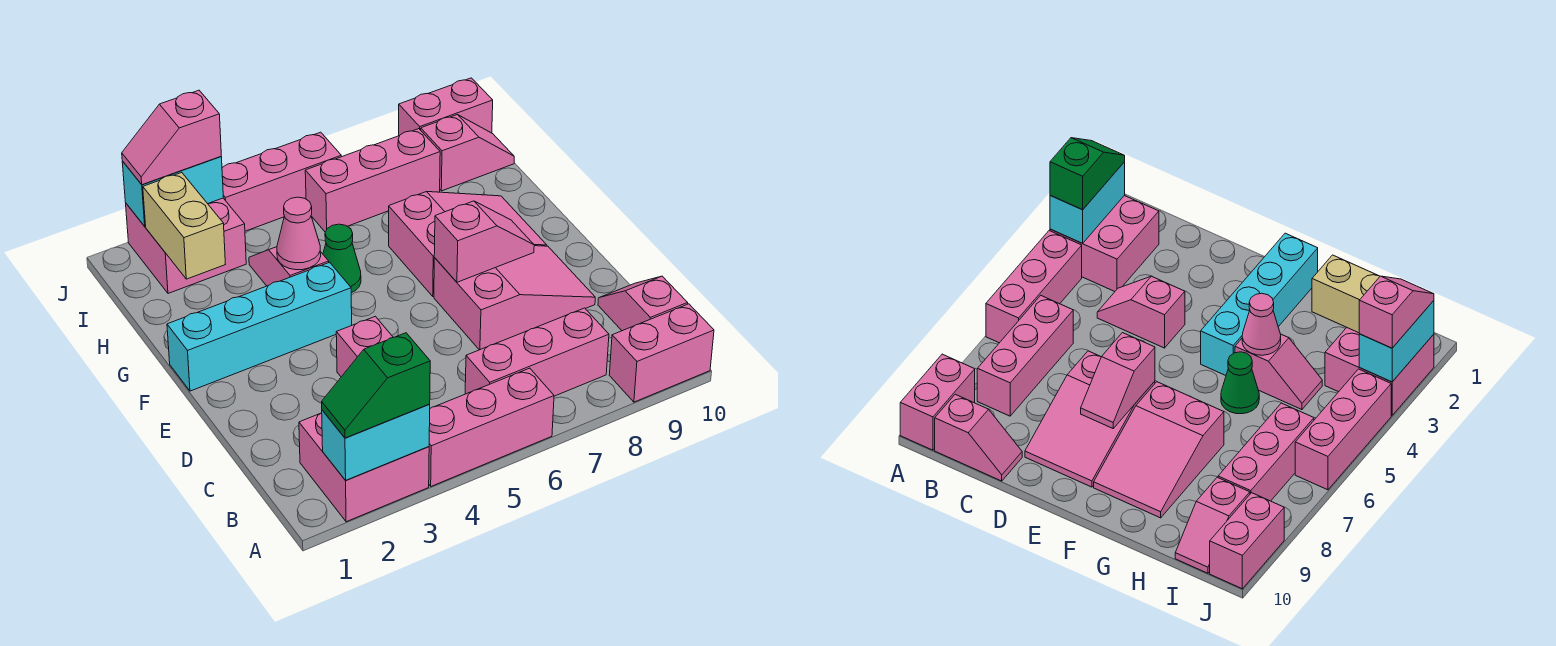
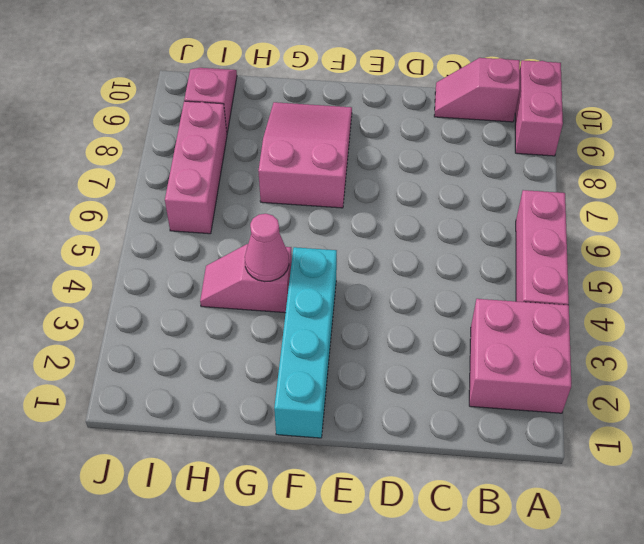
none -> pink 1x3 brick [465,308,609,396]
none -> pink 1x2 slope [336,316,393,377]
none -> pink 2x3 slope [434,246,595,350]

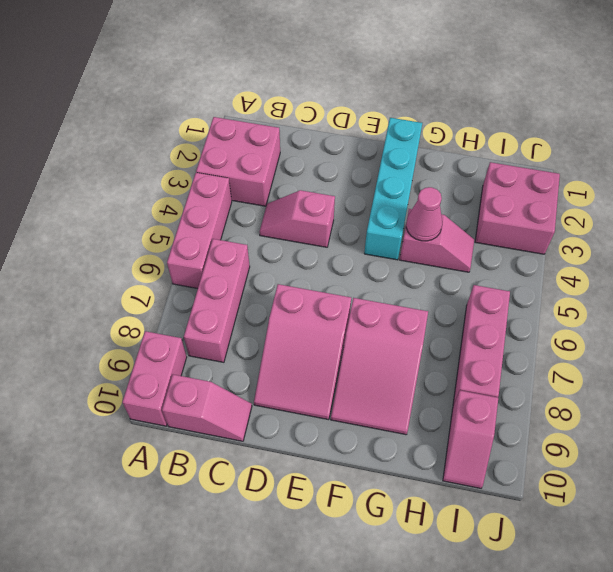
none -> green 1x1 cone [323,224,361,293]
none -> pink 1x3 brick [222,132,341,231]
none -> pink 1x2 brick [399,78,493,136]

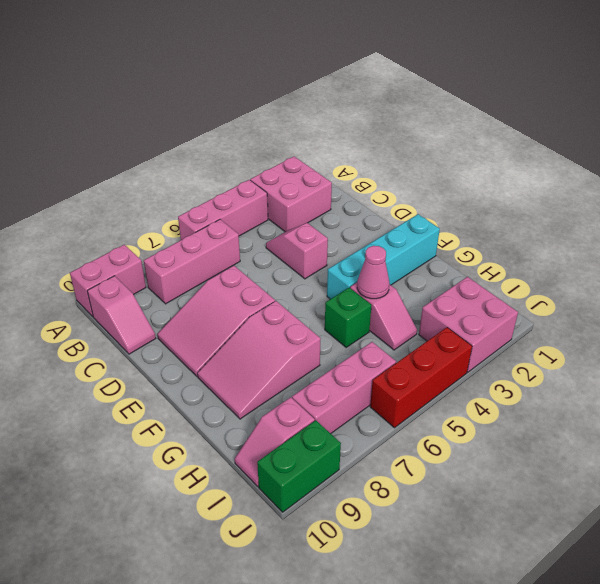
green 1x1 brick [325,288,371,347] -> green 1x1 cone [323,224,361,293]
red 1x3 brick [370,327,472,428] -> pink 1x3 brick [222,132,341,231]
green 1x2 brick [257,420,341,512] -> pink 1x2 brick [399,78,493,136]
none -> cyan 1x2 brick [322,404,430,480]
none -> pink 1x2 slope [434,201,534,282]
none -> tan 1x2 brick [143,173,225,279]

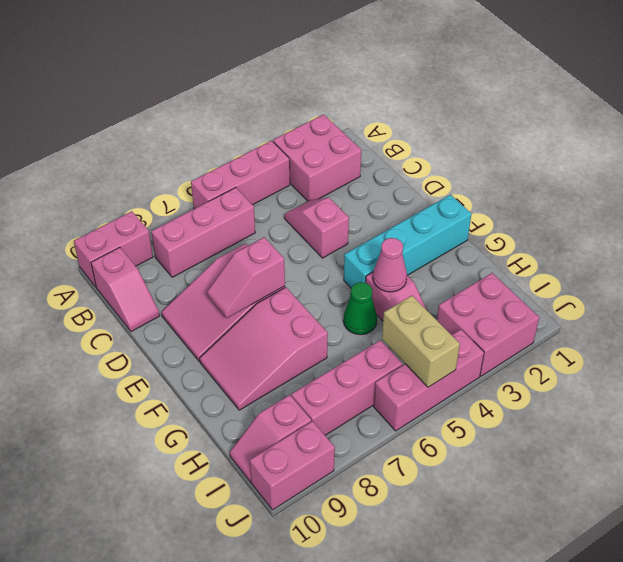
tan 1x2 brick [382,296,460,387] -> tan 1x2 brick moved to [143,173,225,279]
none -> cyan 1x2 brick [322,404,430,480]
none -> cyan 1x2 brick [122,157,223,226]
none -> green 1x2 slope [322,333,430,438]

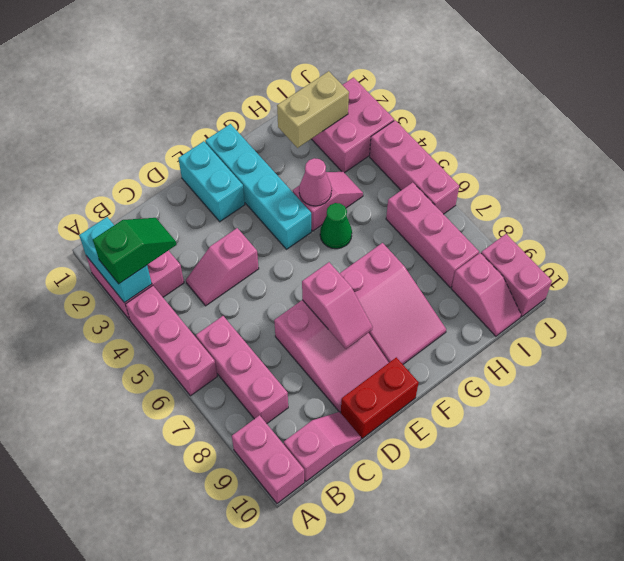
green 1x2 slope [93,218,176,284] -> green 1x2 slope turned to [322,333,430,438]
red 1x2 brick [341,357,419,438] -> none
cyan 1x2 brick [178,141,245,222] -> cyan 1x2 brick moved to [122,157,223,226]
none -> pink 1x2 slope [122,90,221,185]

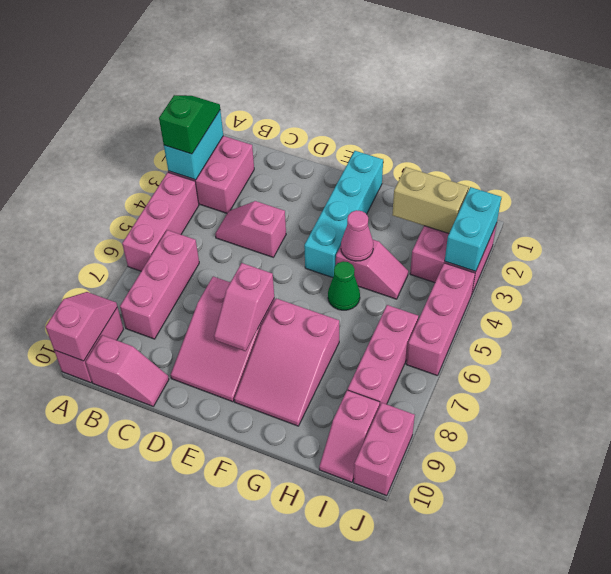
pink 1x2 slope [46,292,117,361] -> pink 1x2 slope moved to [122,90,221,185]

